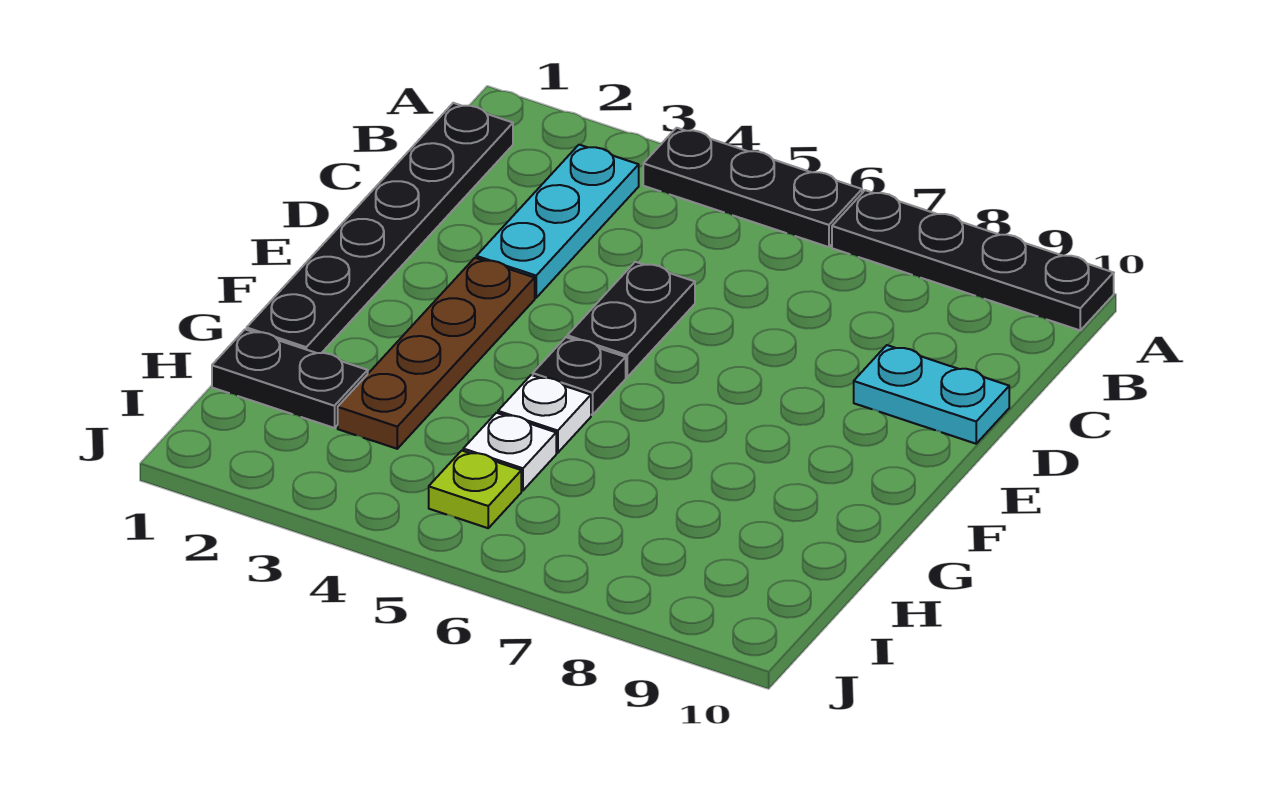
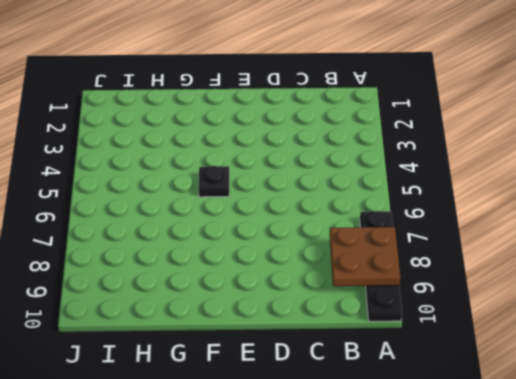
brown 2x2 plate [330,227,400,286] -> none
none -> black 1x3 plate [643,128,862,247]
none -> black 1x6 plate [247,103,513,353]
none -> cyan 1x3 plate [476,145,639,298]

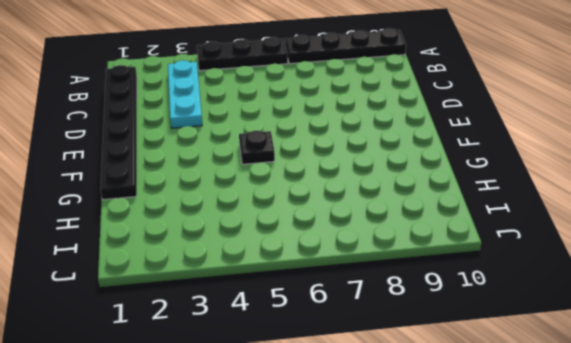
none -> black 1x2 plate [567,262,695,377]
none -> cyan 1x2 plate [854,345,1009,444]
none -> brown 1x4 plate [338,258,535,449]

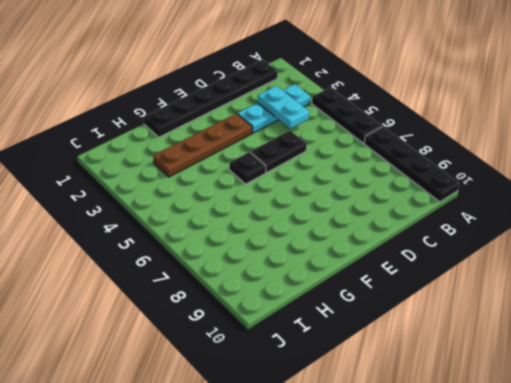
cyan 1x2 plate [257,86,309,129] -> cyan 1x2 plate moved to [854,345,1009,444]
none -> white 1x1 plate [498,375,591,453]
none -> black 1x2 plate [212,329,368,428]
none -> white 1x1 plate [463,413,556,490]

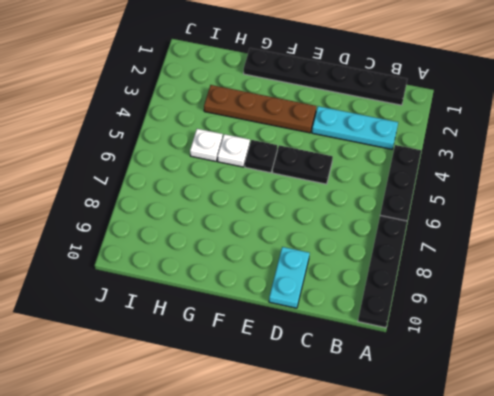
none -> black 1x2 plate [212,329,368,428]
none -> lime 1x1 plate [429,451,521,528]

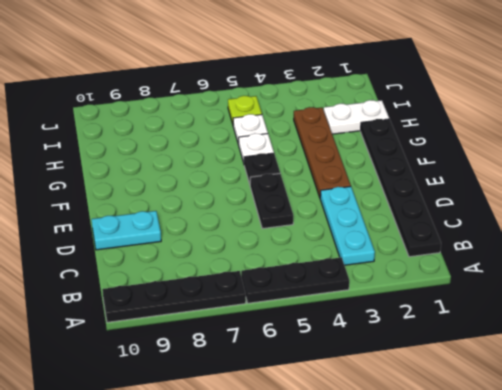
white 1x2 plate [324,100,389,134] -> black 1x2 plate [212,329,368,428]

